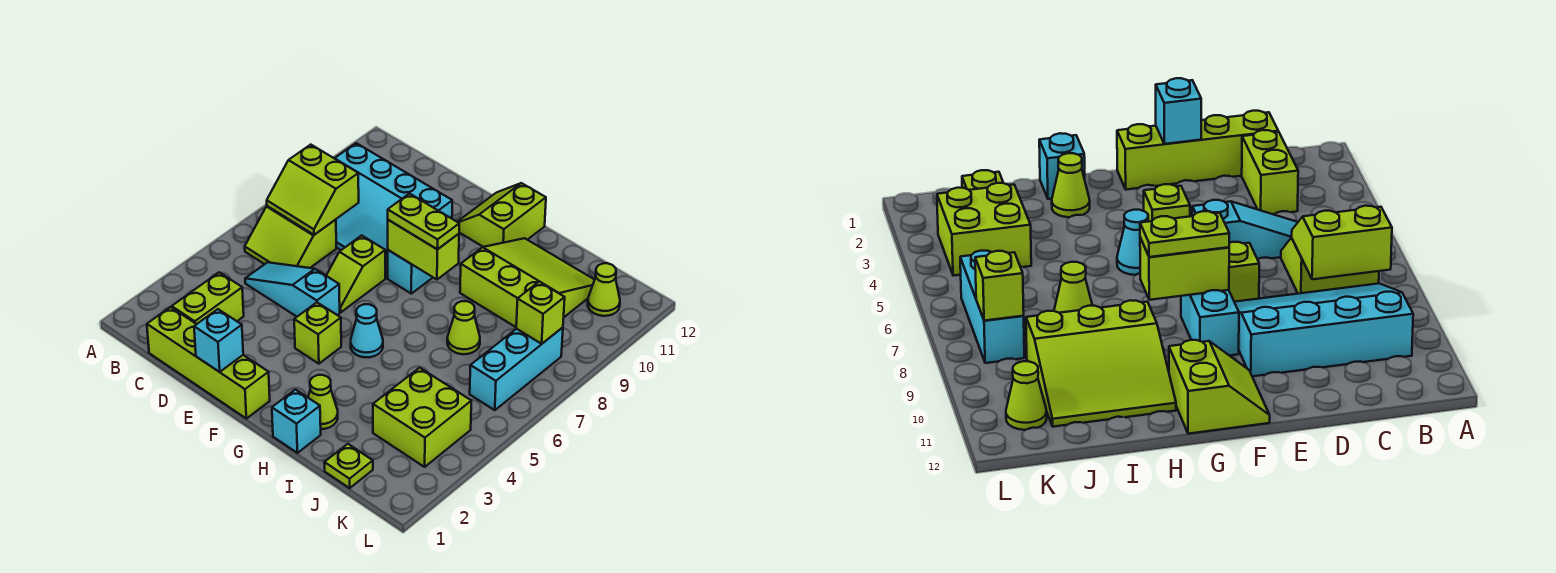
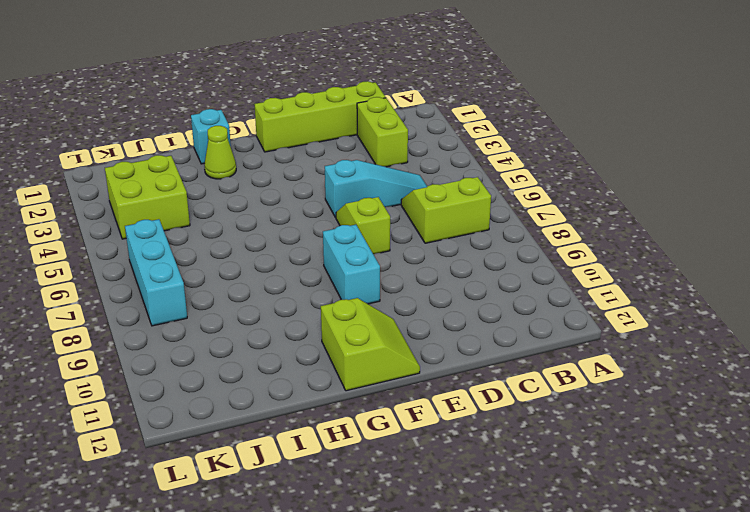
none -> cyan 3x4 slope [335,143,452,278]
none -> lime 1x1 brick [294,302,341,364]
none -> cyan 1x1 cone [351,304,383,357]

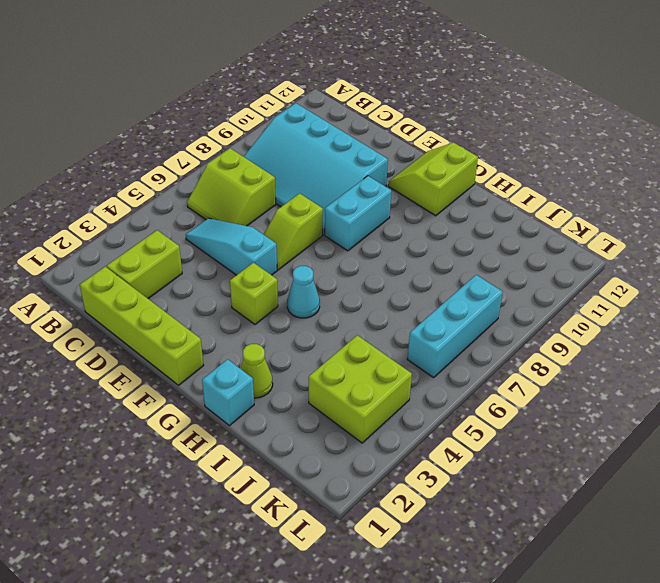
none -> lime 3x3 slope [460,238,594,327]
none -> lime 1x1 cone [447,301,480,354]
none -> lime 1x1 plate [324,444,373,488]

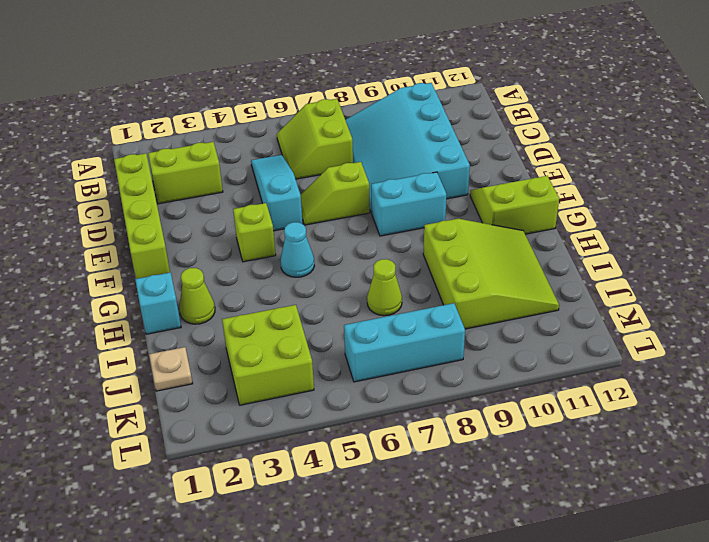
tan 1x1 plate [149,347,193,391] -> lime 1x1 plate [324,444,373,488]
none -> lime 1x1 cone [588,263,620,316]
none -> lime 2x2 slope [267,145,359,235]
none -> cyan 1x1 brick [194,309,243,372]

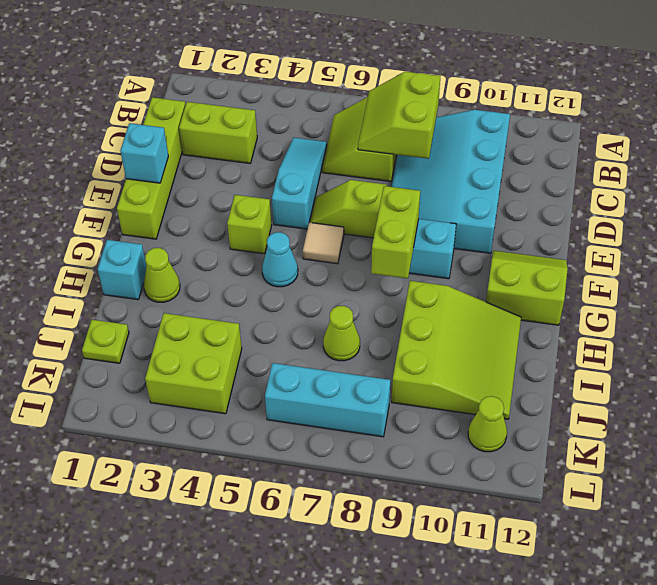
tan 1x1 tile [303,222,344,264] -> none
none -> lime 1x1 brick [516,282,565,344]
none -> lime 1x2 plate [388,194,459,249]

